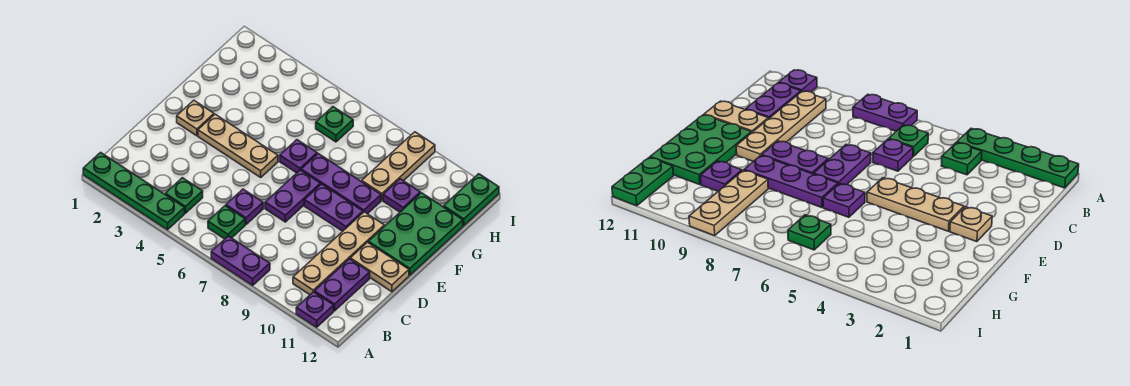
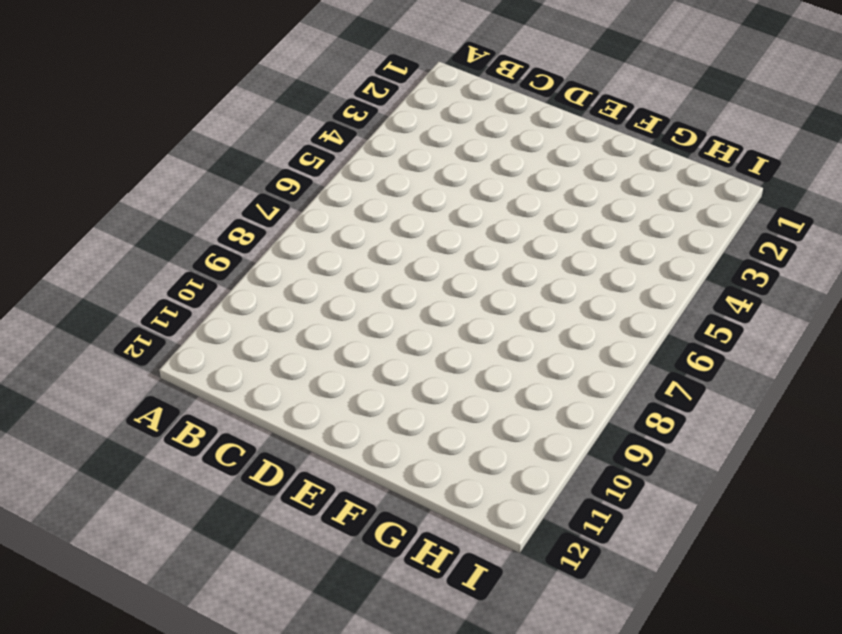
none -> green 1x4 plate [83,152,185,230]
none -> purple 1x2 plate [211,236,270,285]
none -> purple 1x1 plate [296,292,334,327]

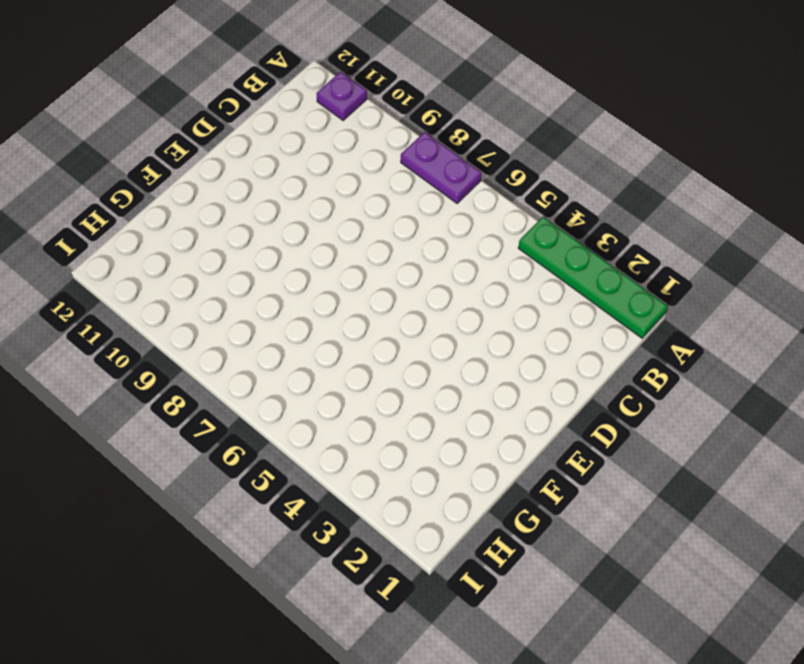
none -> green 1x1 plate [165,178,203,213]
none -> green 1x1 plate [208,206,245,239]
none -> tan 1x4 plate [293,212,384,295]

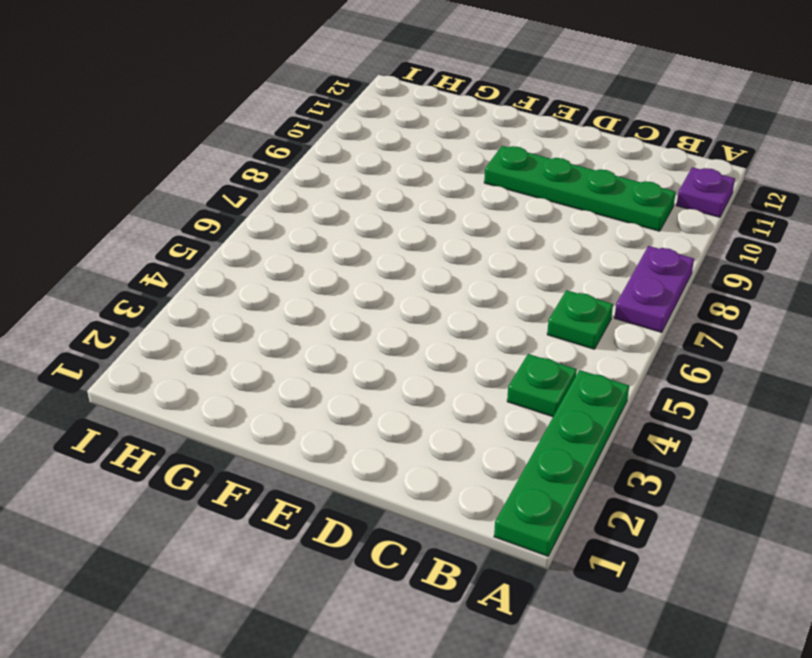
green 1x4 plate [484,146,676,231] -> tan 1x4 plate [293,212,384,295]
none -> purple 1x2 plate [314,259,370,311]
none -> purple 1x1 plate [226,189,263,224]
none -> purple 1x2 plate [265,170,321,222]

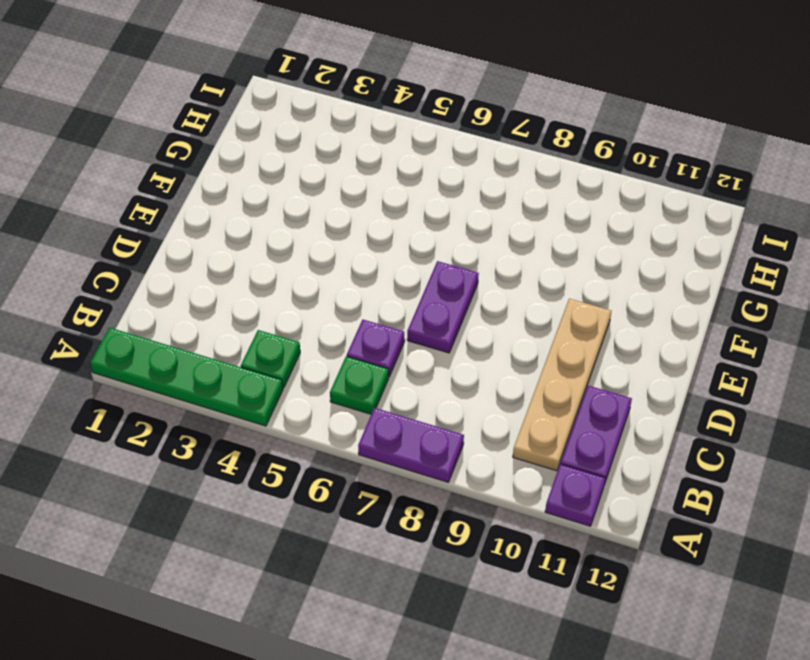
none -> tan 1x2 plate [350,242,409,292]
none -> tan 1x1 plate [177,100,214,136]
none -> tan 1x3 plate [198,114,278,177]

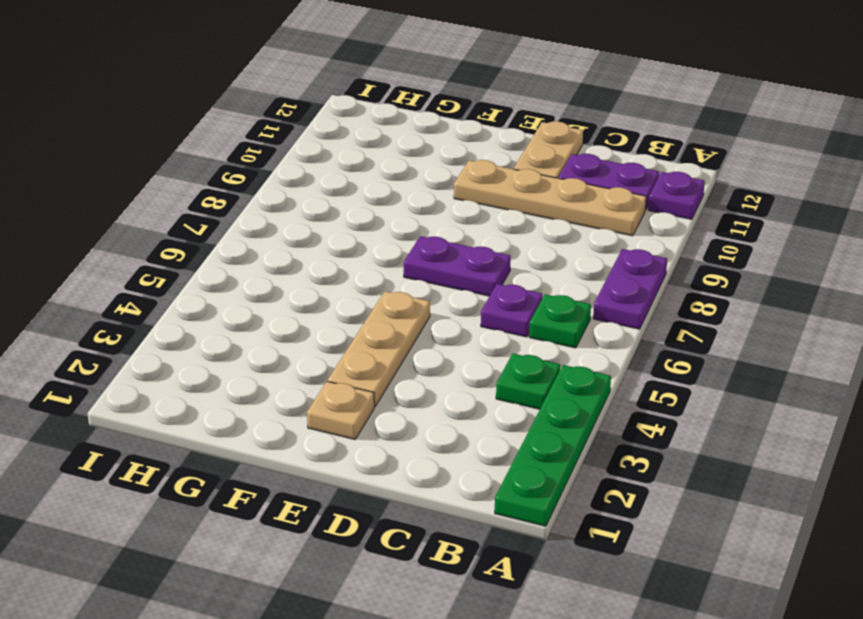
none -> purple 1x2 plate [304,184,363,231]
none -> green 2x3 plate [368,193,463,275]
none -> purple 1x1 plate [280,140,317,173]

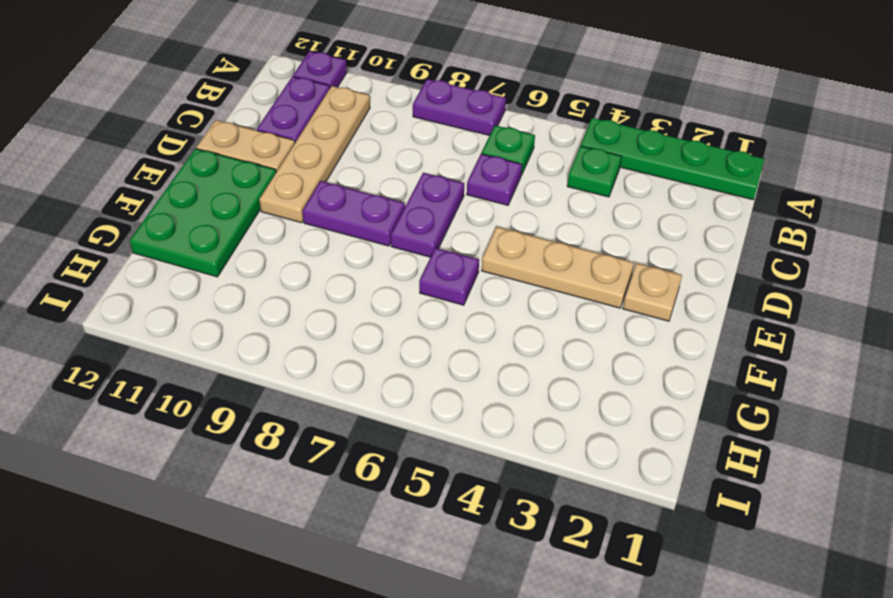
none -> purple 1x3 plate [301,154,381,214]
none -> tan 1x3 plate [362,132,435,200]
none -> purple 1x1 plate [383,179,420,212]

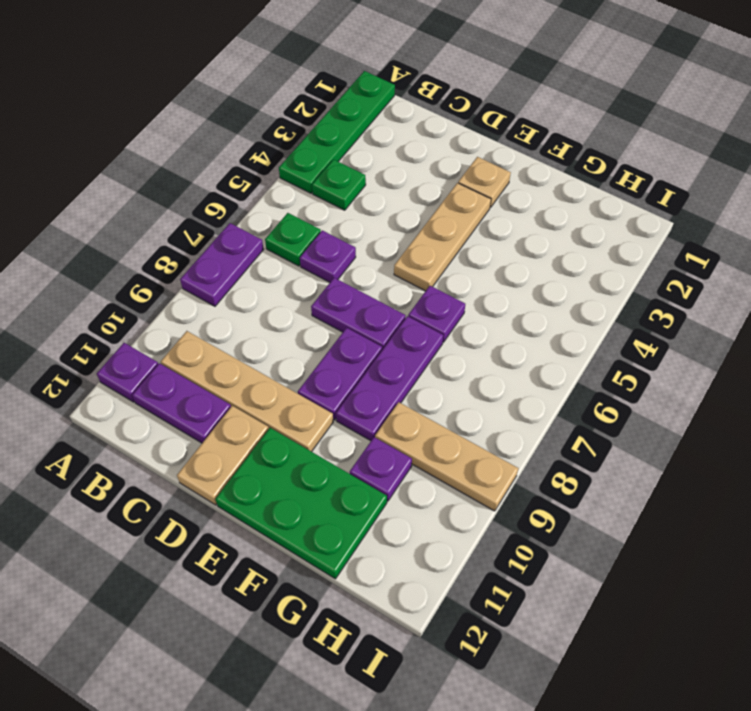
none -> green 1x1 plate [316,107,353,142]
none -> green 1x2 plate [444,174,499,226]

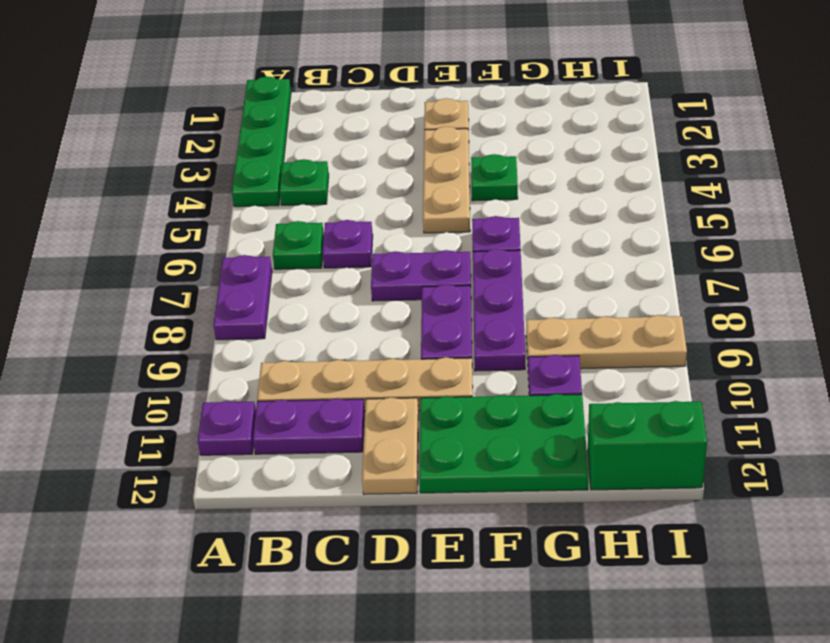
green 1x1 plate [471,154,518,201] -> green 1x1 plate moved to [316,107,353,142]
green 1x2 brick [588,401,707,490] -> green 1x2 plate [444,174,499,226]

